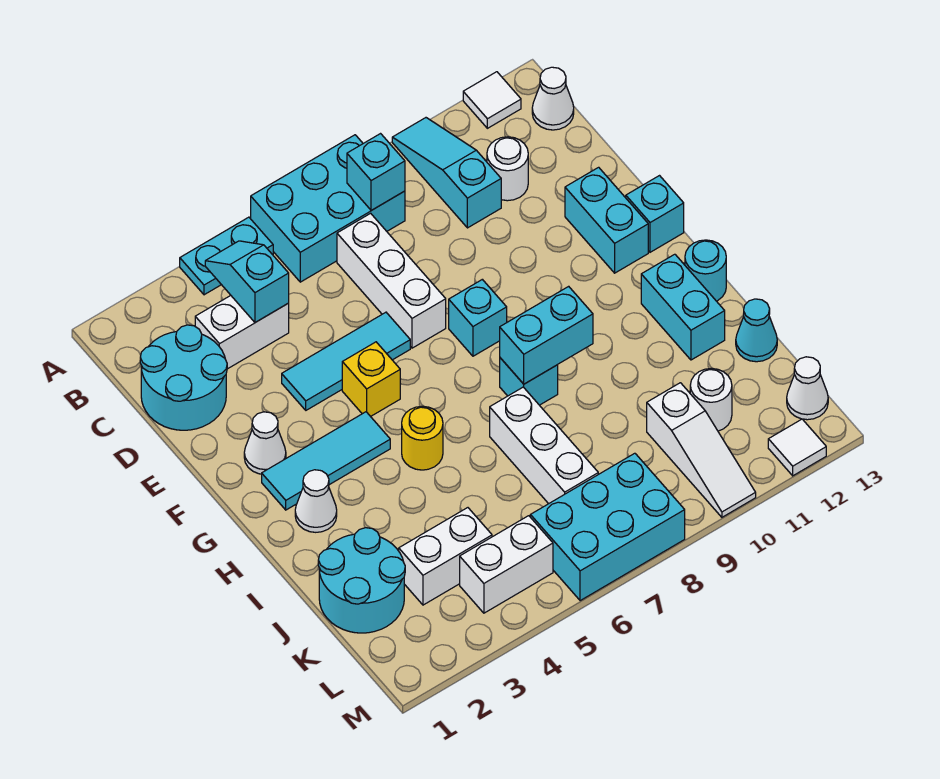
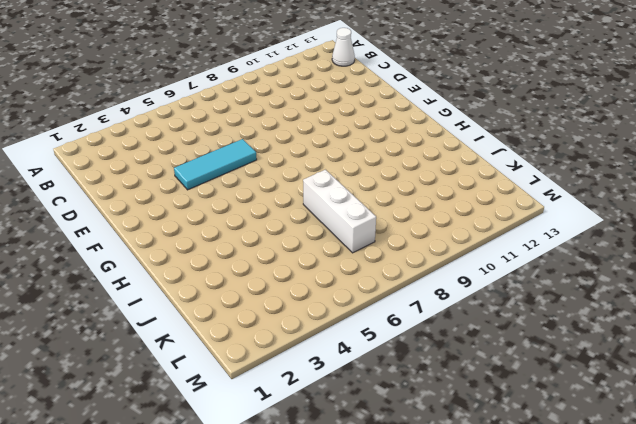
none -> cyan 1x2 plate [180,217,273,295]
none -> cyan 2x3 brick [251,135,405,282]
none -> cyan 1x3 slope [392,118,501,228]
none -> white 1x1 tile [463,72,521,128]

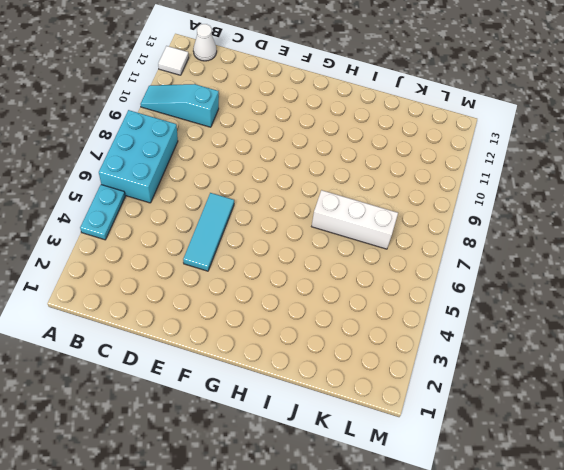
none -> cyan 2x2 round brick [140,325,227,430]
none -> white 1x2 brick [195,296,289,369]
none -> white 1x3 brick [337,213,446,348]
none -> white 1x1 round brick [487,137,528,201]

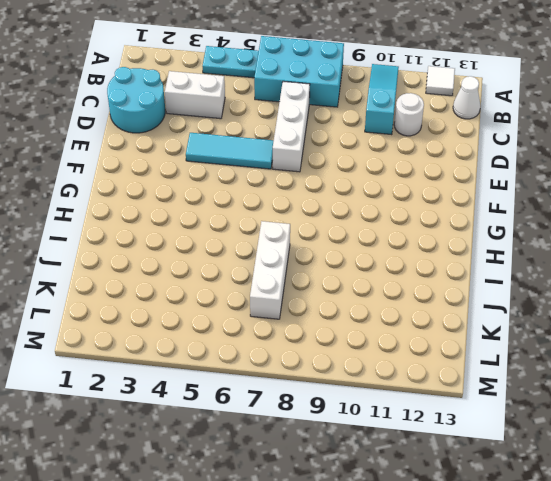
none -> cyan 1x2 brick [565,167,648,273]
none -> white 1x1 cone [244,412,286,474]
none -> yellow 1x1 brick [342,342,400,416]
none -> cyan 1x1 brick [449,279,507,356]

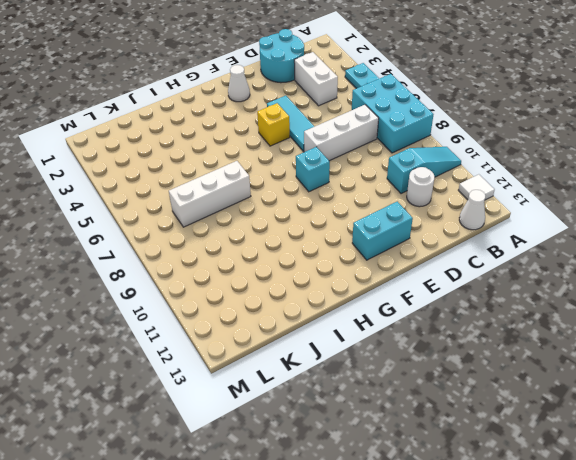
none -> cyan 1x1 brick [626,176,684,252]
none -> cyan 1x3 tile [262,412,390,510]
none -> white 1x1 cone [295,470,337,532]
none -> yellow 1x1 round brick [402,406,443,470]

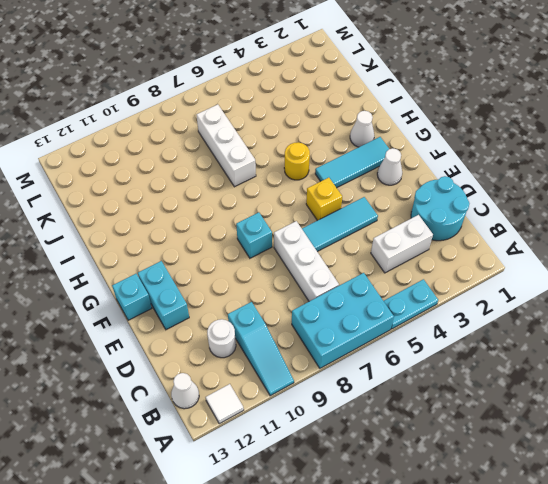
none -> cyan 1x1 brick [500,358,558,405]
none -> cyan 1x2 brick [641,254,725,360]
none -> cyan 1x1 round brick [685,240,726,301]
none -> cyan 2x2 round brick [318,528,405,633]

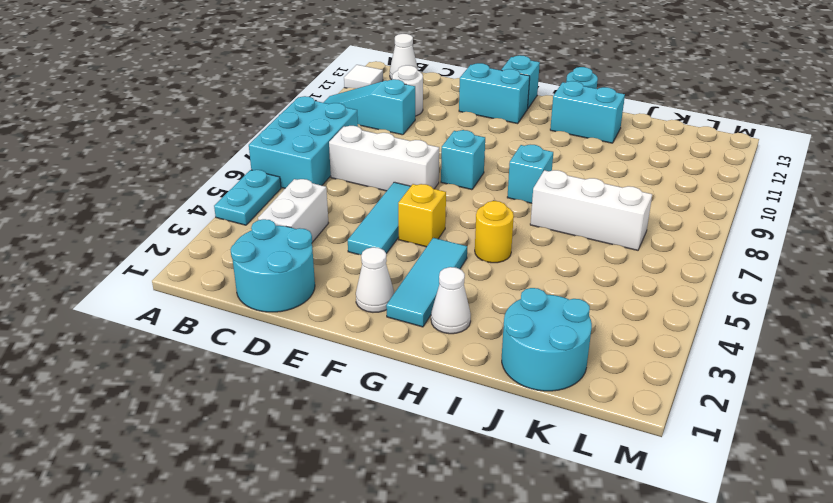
none -> cyan 1x1 cone [736,299,777,362]
none -> white 1x2 brick [399,508,492,605]
none -> white 1x3 slope [647,383,756,517]
none -> white 1x1 round brick [690,368,732,431]

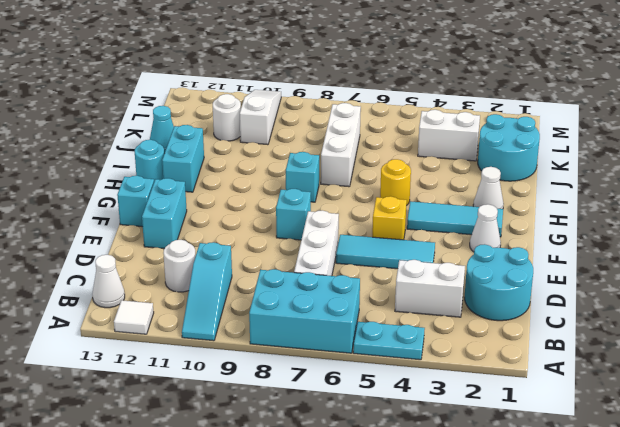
none -> white 1x2 brick [460,516,553,613]
none -> cyan 2x3 brick [530,453,685,601]
none -> white 1x1 cone [787,357,828,420]
none -> white 1x1 tile [768,419,826,476]

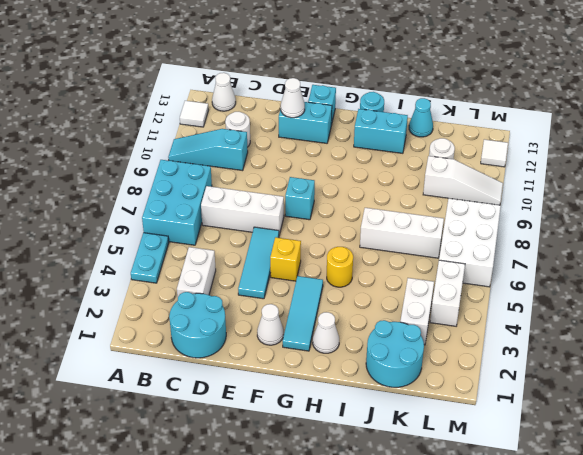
white 1x1 cone [281,78,305,118] -> white 1x1 cone moved to [787,357,828,420]
white 2x3 brick [439,198,501,287] -> cyan 2x3 brick [530,453,685,601]
none -> cyan 1x1 brick [500,358,558,405]
none -> cyan 1x2 slope [205,241,289,322]
none -> cyan 1x1 brick [347,134,405,211]
none -> cyan 1x2 brick [500,286,593,384]

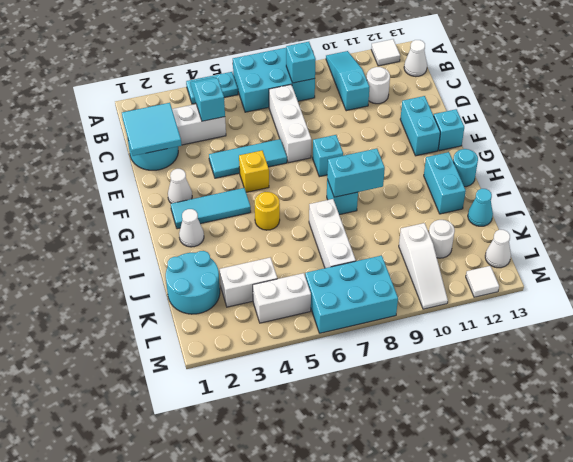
cyan 2x2 tile [122,103,181,156] -> none

